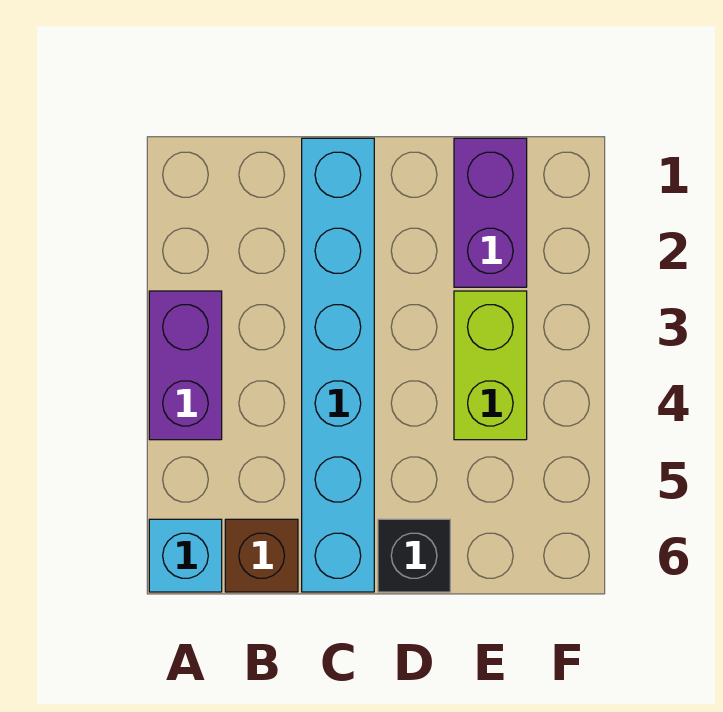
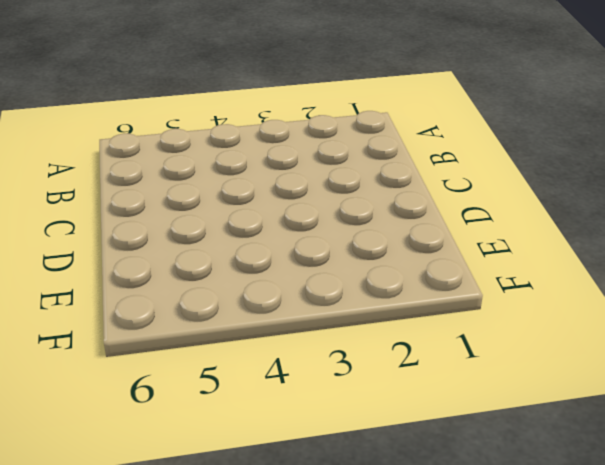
none -> purple 1x2 brick [149,291,222,440]
none -> cyan 1x1 brick [149,519,222,592]

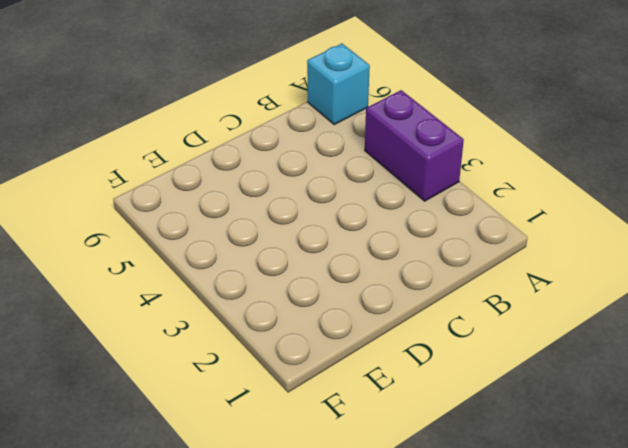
none -> brown 1x1 brick [225,519,298,592]
none -> cyan 1x6 brick [302,138,374,592]

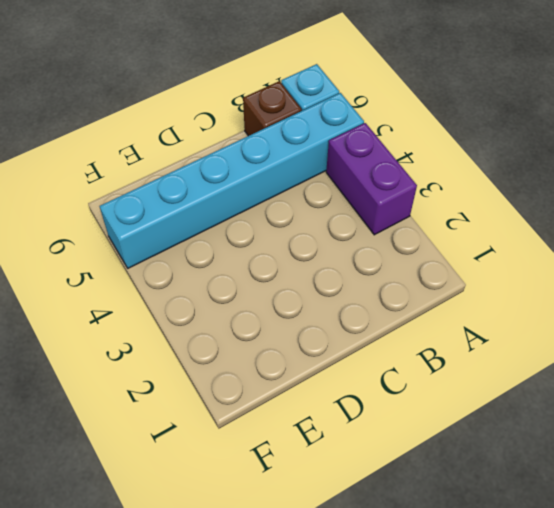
cyan 1x6 brick [99,93,364,268] -> cyan 1x6 brick turned to [302,138,374,592]
none -> black 1x1 brick [378,519,450,592]
none -> purple 1x2 brick [454,138,527,287]

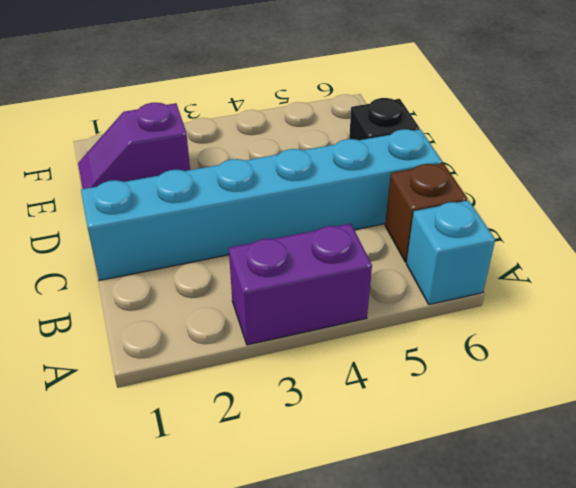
purple 1x2 slope [78,103,190,189] -> purple 1x2 brick [454,138,527,287]
none -> lime 1x2 brick [454,291,527,440]

